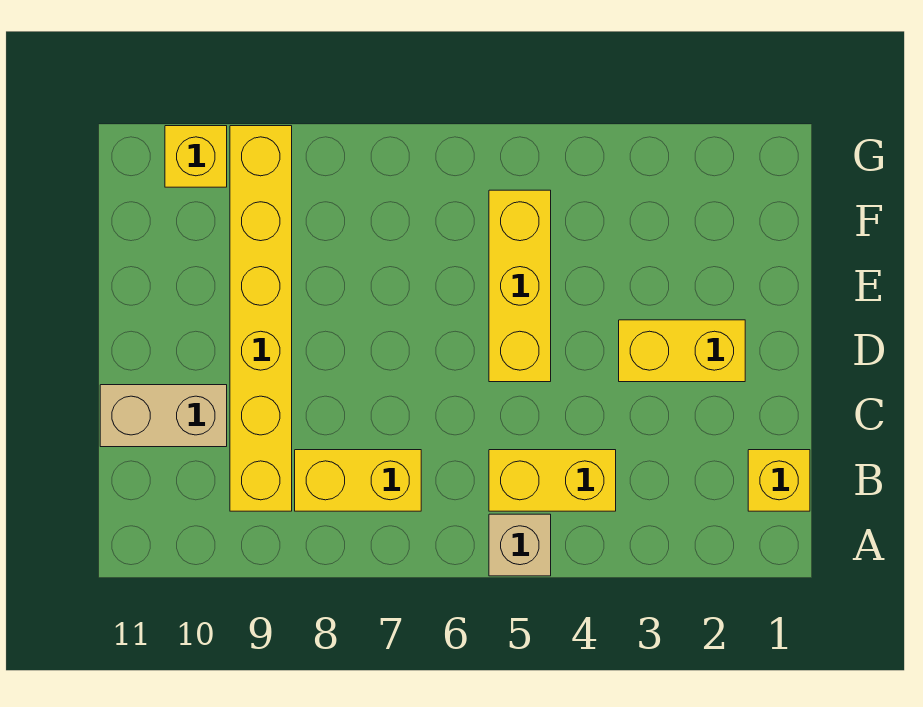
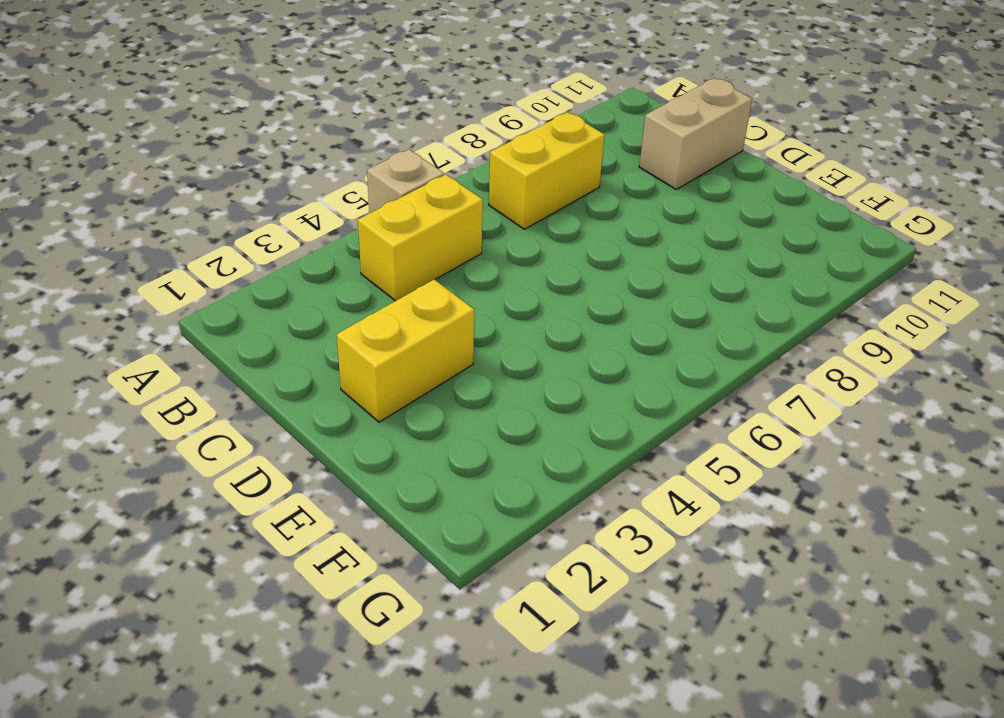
none -> yellow 1x1 brick [748,450,810,511]
none -> yellow 1x6 brick [230,126,292,511]

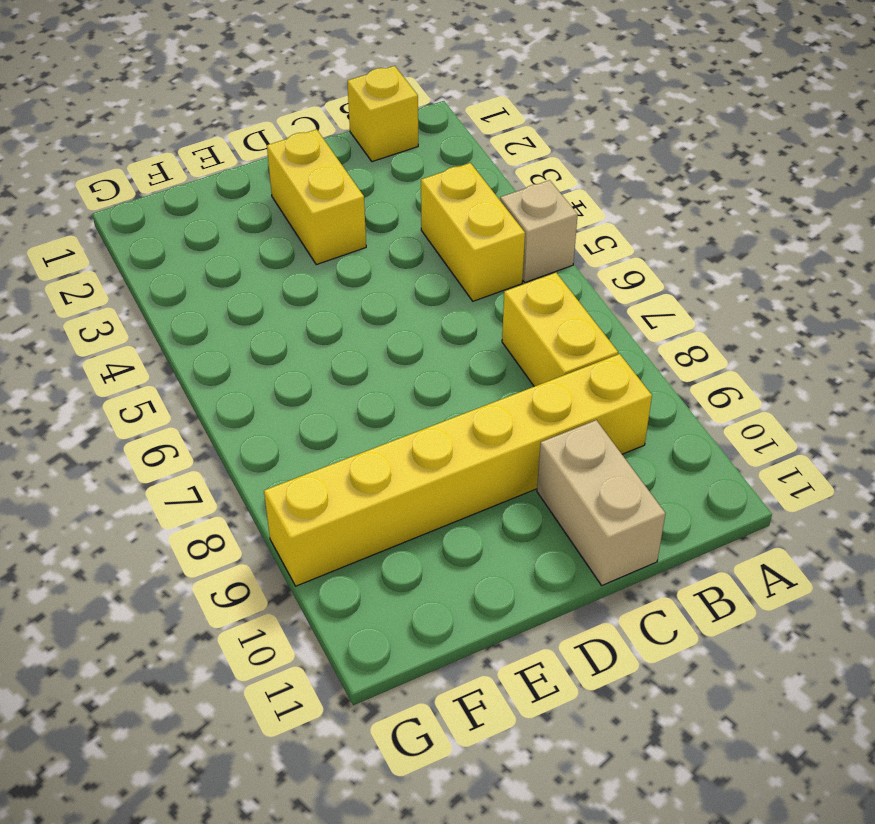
none -> yellow 1x3 brick [489,190,551,382]
none -> yellow 1x1 brick [165,126,227,187]

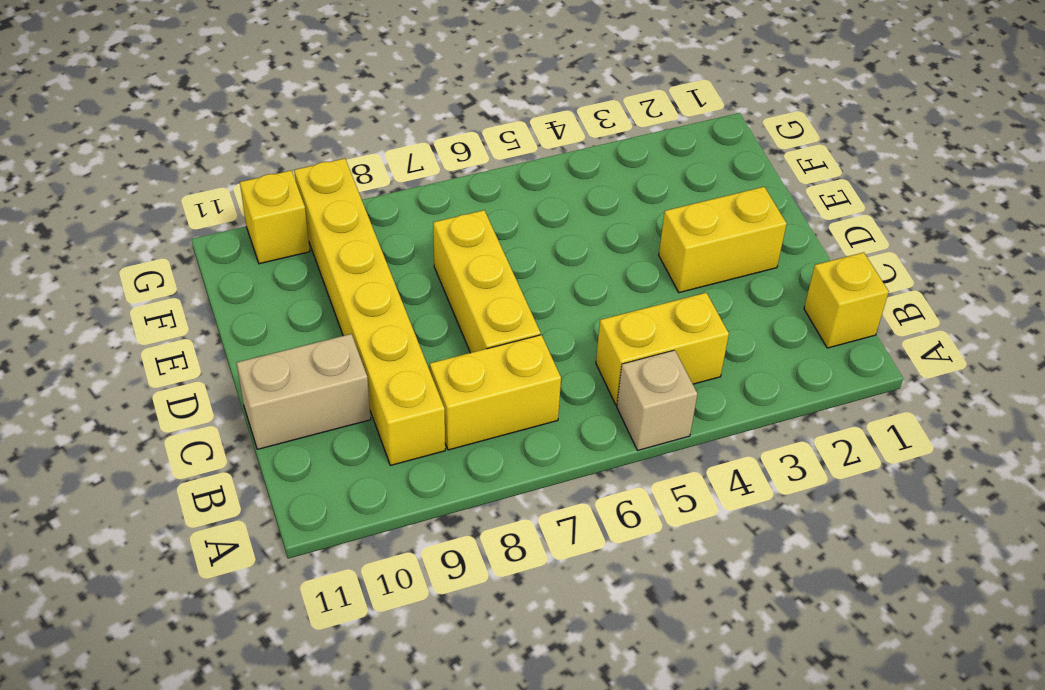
yellow 1x3 brick [433,210,541,353] -> yellow 1x3 brick moved to [489,190,551,382]

